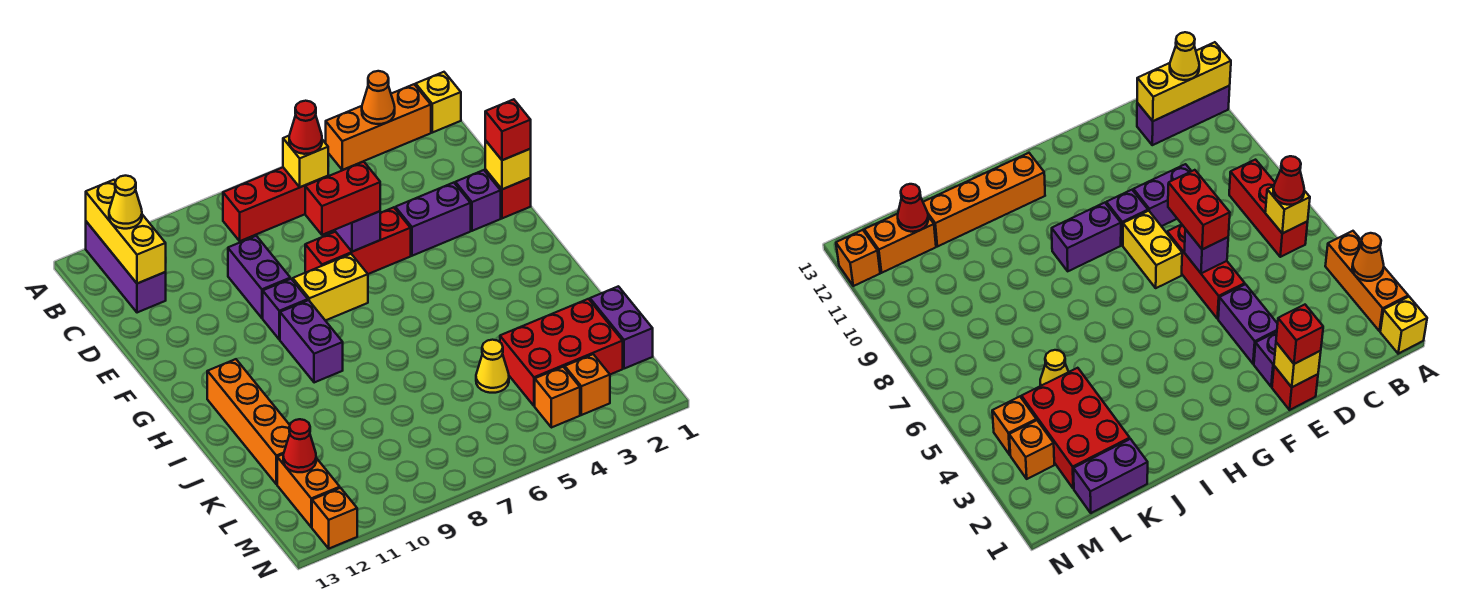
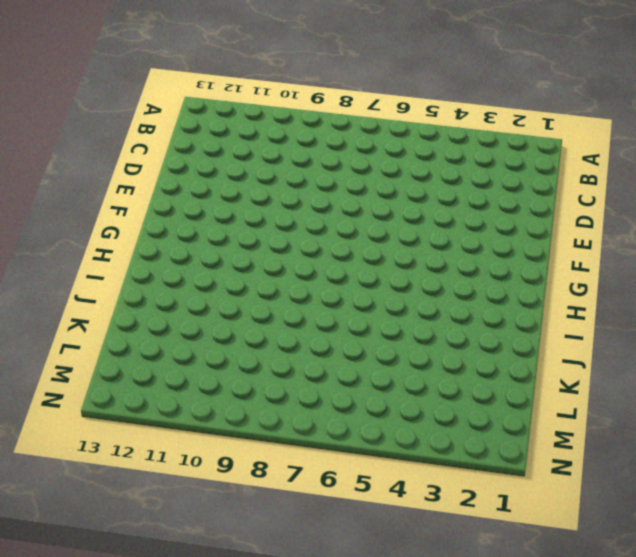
none -> yellow 1x1 brick [416,72,461,133]
none -> orange 1x3 brick [326,84,431,170]
none -> purple 1x3 brick [86,222,166,313]
none -> red 1x3 brick [223,167,328,241]

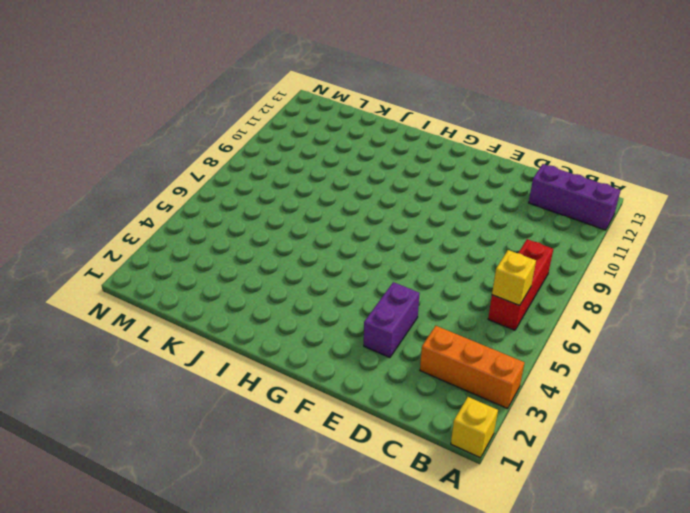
orange 1x3 brick [420,326,525,409] -> orange 1x3 brick turned to [326,84,431,170]
none -> purple 1x2 brick [228,236,290,318]
none -> red 1x1 brick [485,170,531,218]
none -> purple 1x1 brick [455,170,501,231]
none -> red 1x3 brick [305,207,411,274]

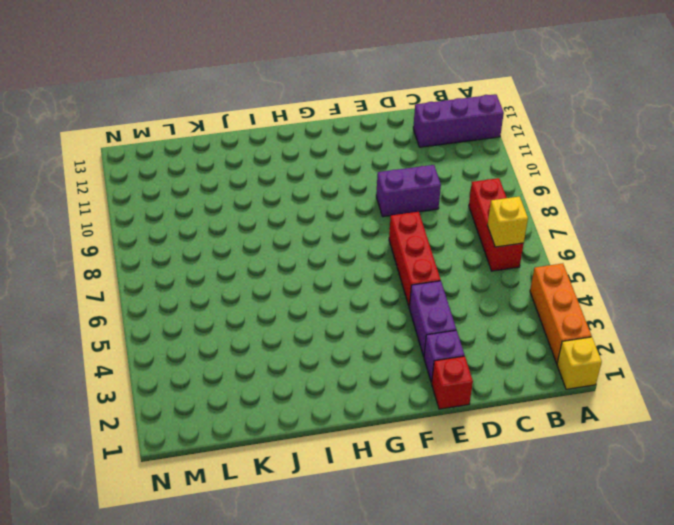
none -> yellow 1x2 brick [293,254,368,321]
none -> purple 1x1 brick [263,279,308,340]
none -> purple 1x2 brick [280,300,343,383]
none -> orange 1x4 brick [207,359,290,484]

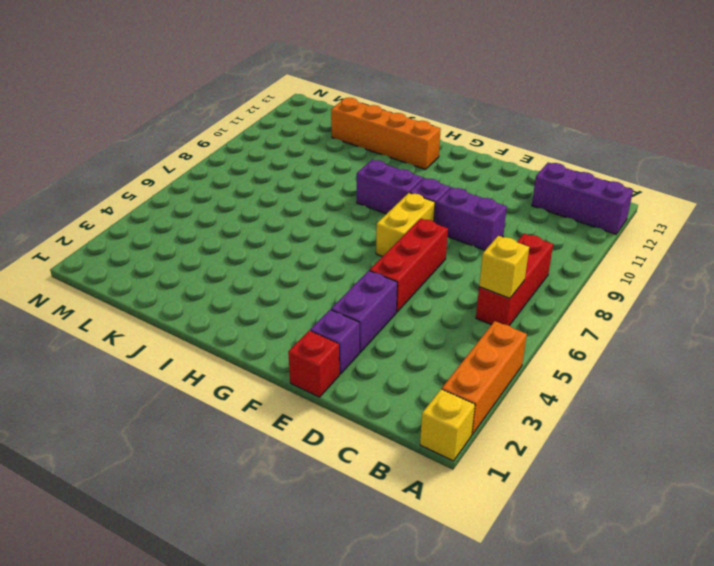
none -> purple 1x2 brick [590,286,653,369]
none -> red 2x3 brick [500,299,623,406]
none -> yellow 1x1 cone [476,340,509,393]
none -> orange 1x2 brick [277,454,340,527]

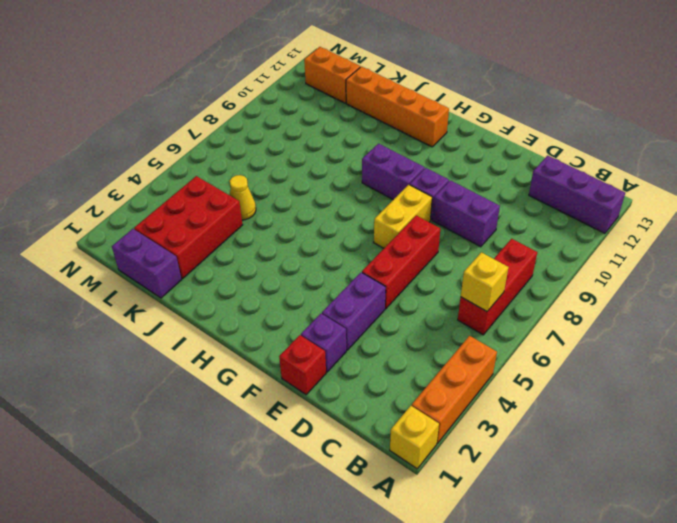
none -> orange 1x1 brick [565,354,610,415]
none -> orange 1x1 brick [535,367,580,428]
none -> orange 1x1 brick [312,488,357,549]
none -> orange 1x1 cone [362,71,395,124]

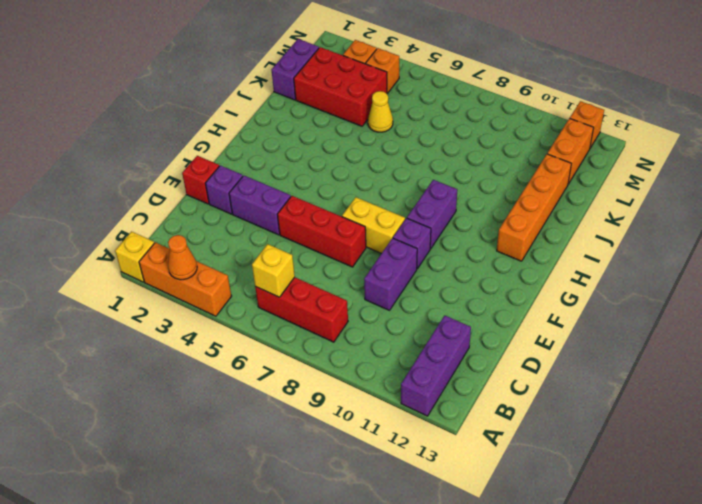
none -> yellow 1x3 brick [86,180,166,284]
none -> yellow 1x1 brick [485,141,531,189]
none -> purple 1x1 brick [335,211,380,252]
none -> red 1x1 cone [283,419,316,472]

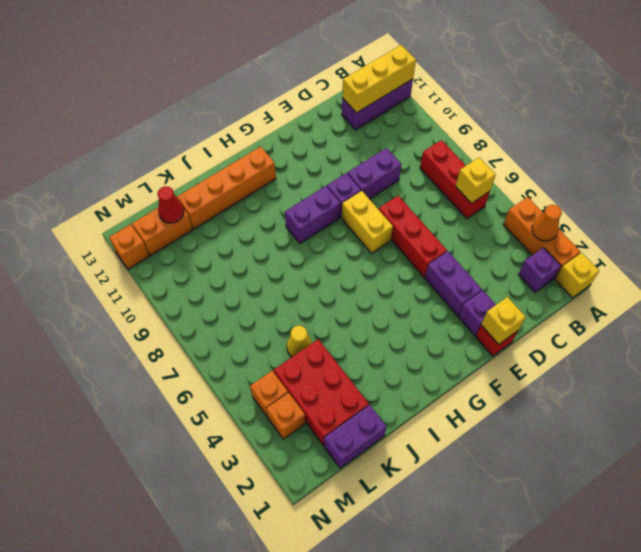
purple 1x1 brick [518,248,561,292] -> purple 1x1 brick moved to [335,211,380,252]
none -> red 1x1 cone [289,101,322,154]
none -> yellow 1x1 cone [109,176,142,229]
none -> red 1x1 brick [485,99,531,160]
none -> red 1x2 brick [305,162,380,235]

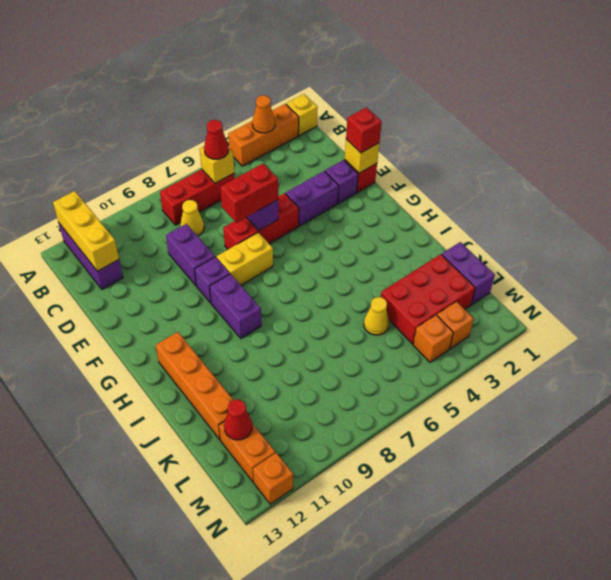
yellow 1x1 cone [180,200,204,236] -> yellow 1x1 cone moved to [109,176,142,229]

